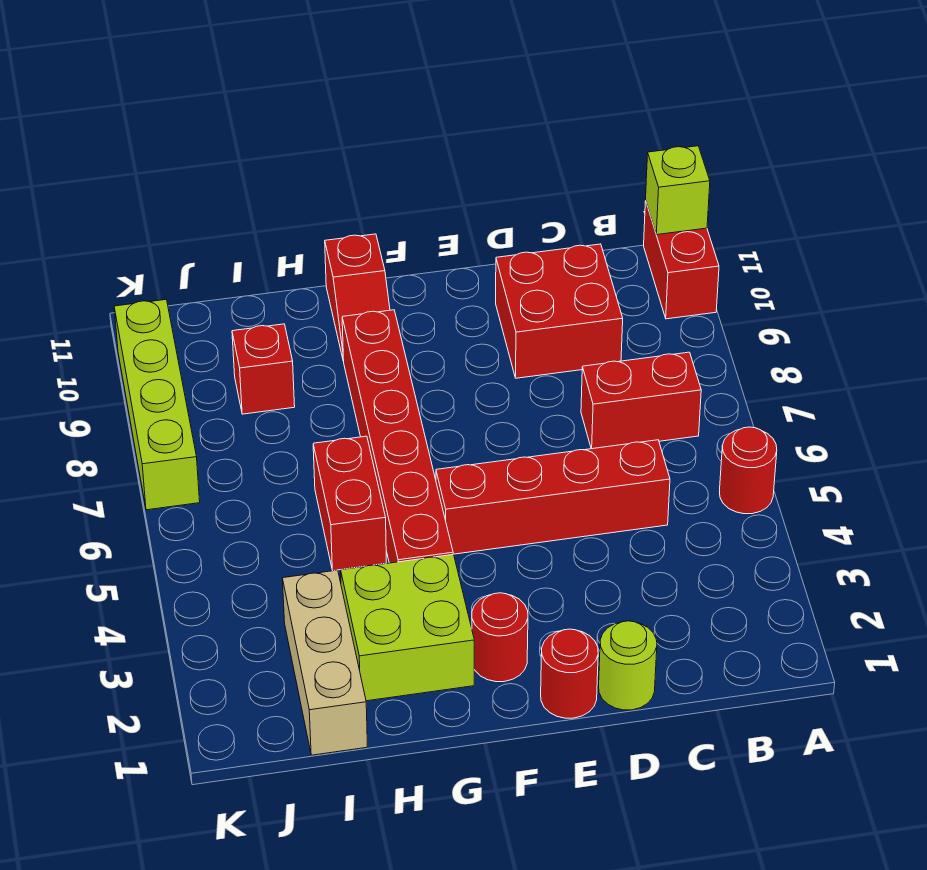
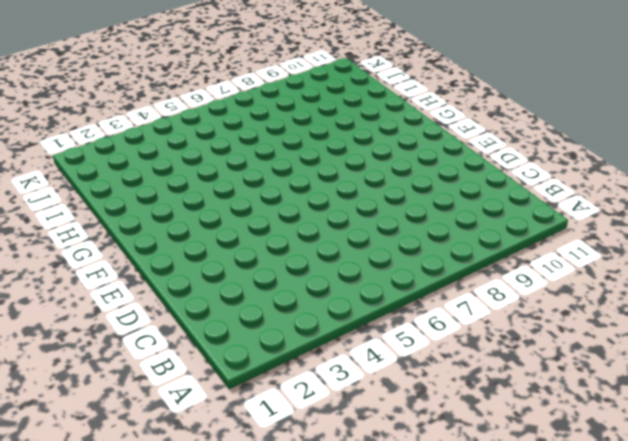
none -> red 1x1 round brick [719,427,777,514]
none -> red 1x2 brick [644,201,719,319]
none -> red 1x2 brick [581,352,701,449]

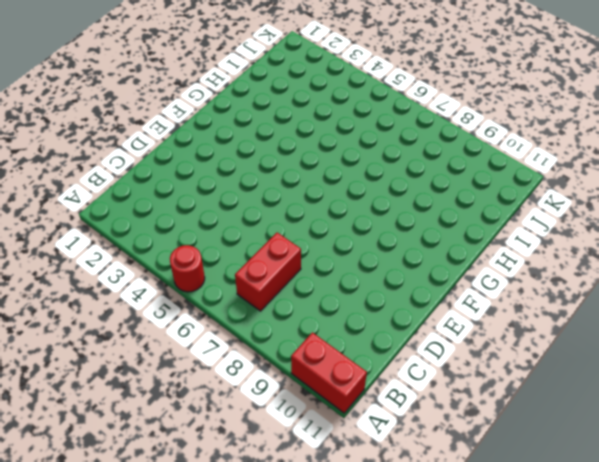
none -> red 1x4 brick [436,440,670,554]
none -> red 2x2 brick [496,244,623,378]
none -> lime 1x1 round brick [599,621,657,710]

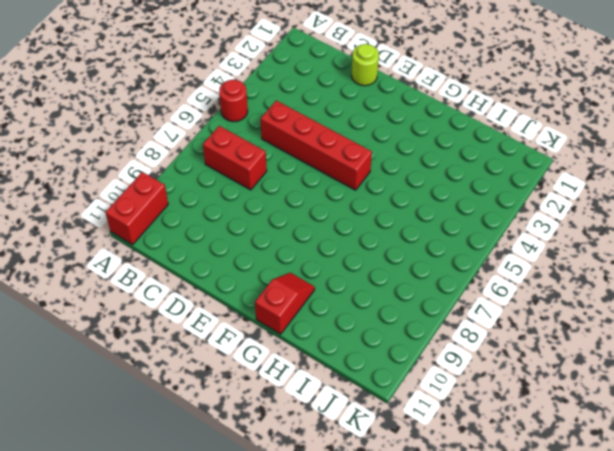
none -> red 2x2 brick [496,244,623,378]
none -> red 1x1 round brick [541,629,598,718]
none -> red 1x1 round brick [472,593,528,682]

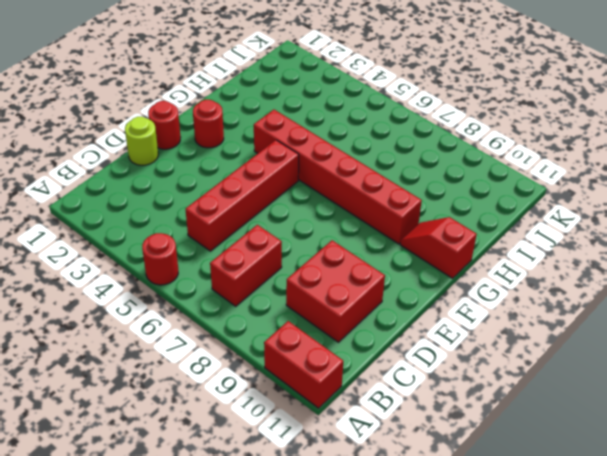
none -> lime 2x2 brick [341,554,474,701]
none -> red 1x2 brick [313,436,386,571]
none -> tan 1x3 brick [282,570,367,755]

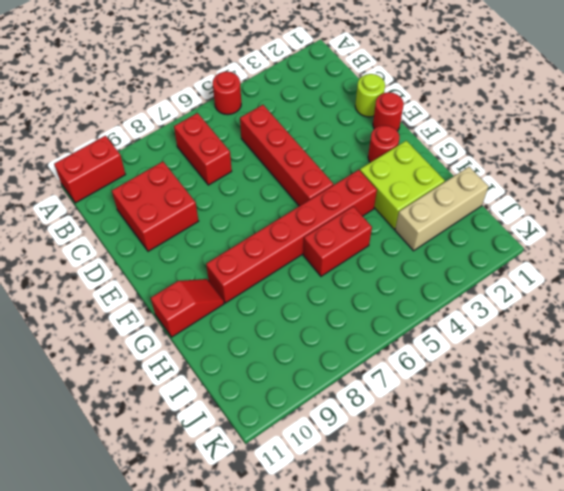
none -> red 1x1 brick [232,324,295,414]
none -> lime 1x4 brick [114,300,200,510]
none -> lime 1x1 brick [646,146,710,235]

